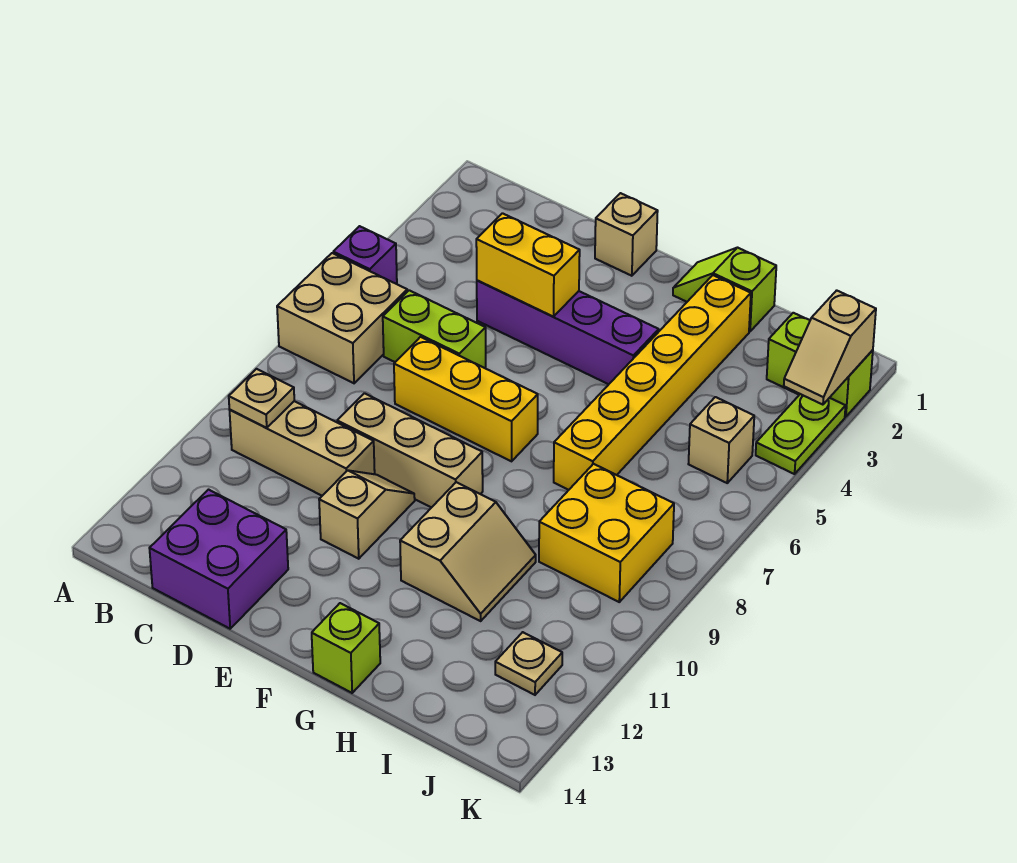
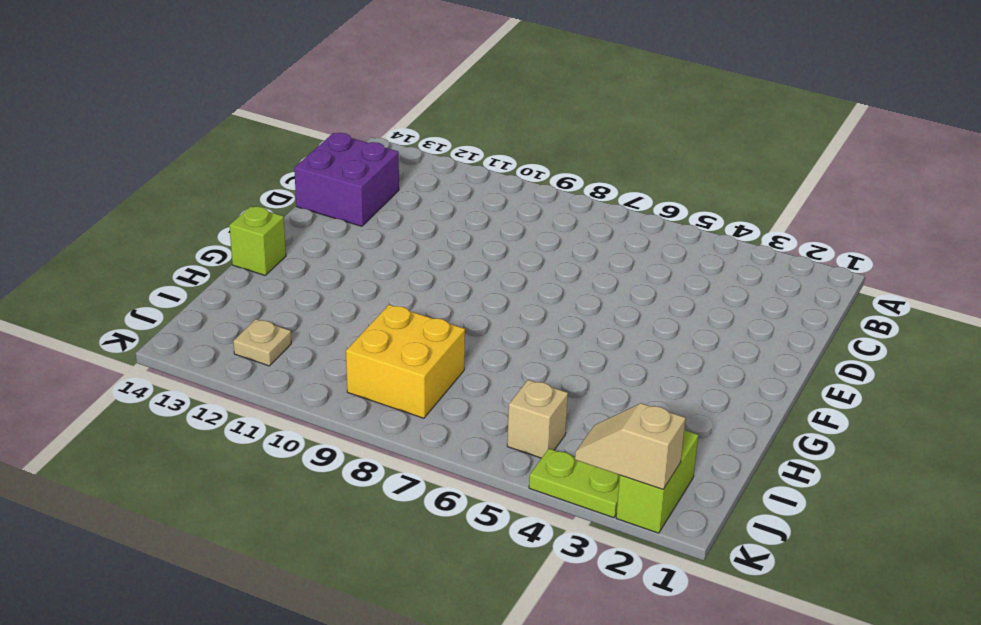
none -> purple 1x1 brick [333,226,397,284]
none -> tan 2x2 brick [277,253,407,383]
none -> tan 1x3 brick [230,401,375,496]

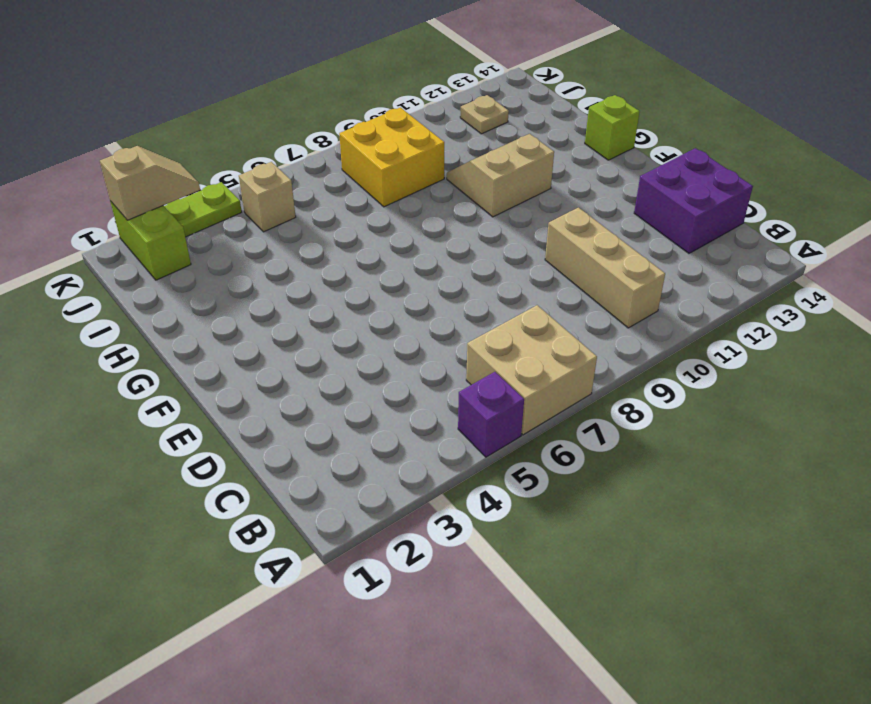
none -> lime 1x2 brick [383,290,486,368]
none -> purple 1x4 brick [477,281,659,384]
none -> yellow 1x3 brick [394,337,538,461]

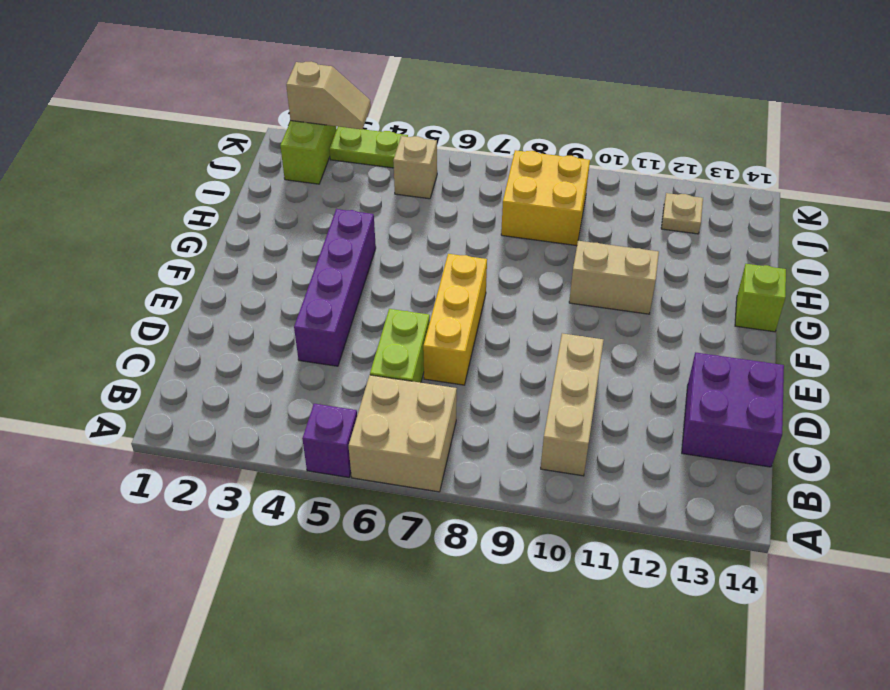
none -> tan 1x3 brick [337,393,483,508]
none -> tan 1x1 brick [595,193,658,276]
none -> tan 1x2 slope [319,470,415,559]

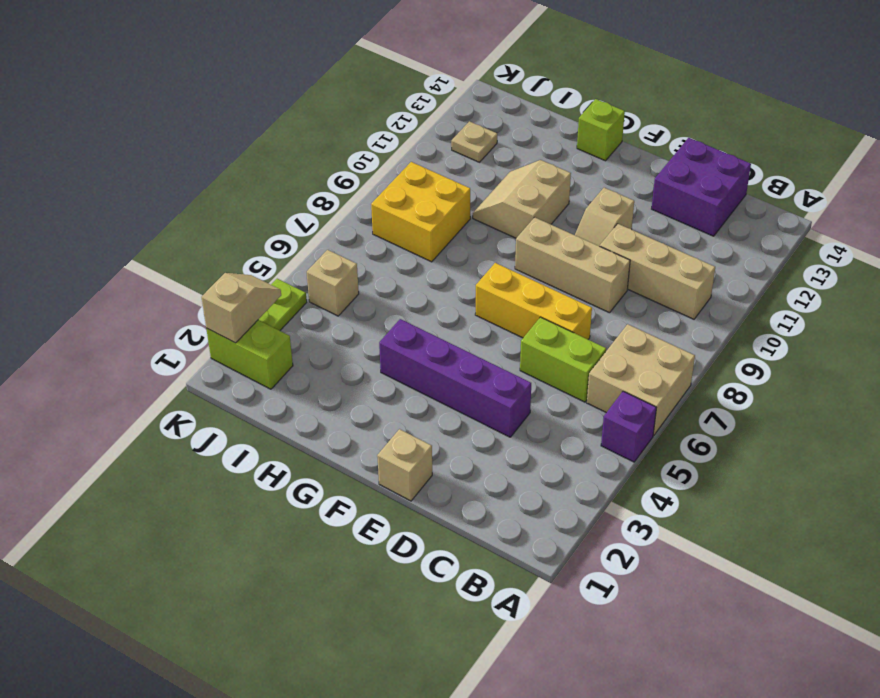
none -> lime 1x2 slope [673,248,776,331]
none -> yellow 1x6 brick [554,275,751,490]
none -> tan 1x1 plate [229,369,294,428]

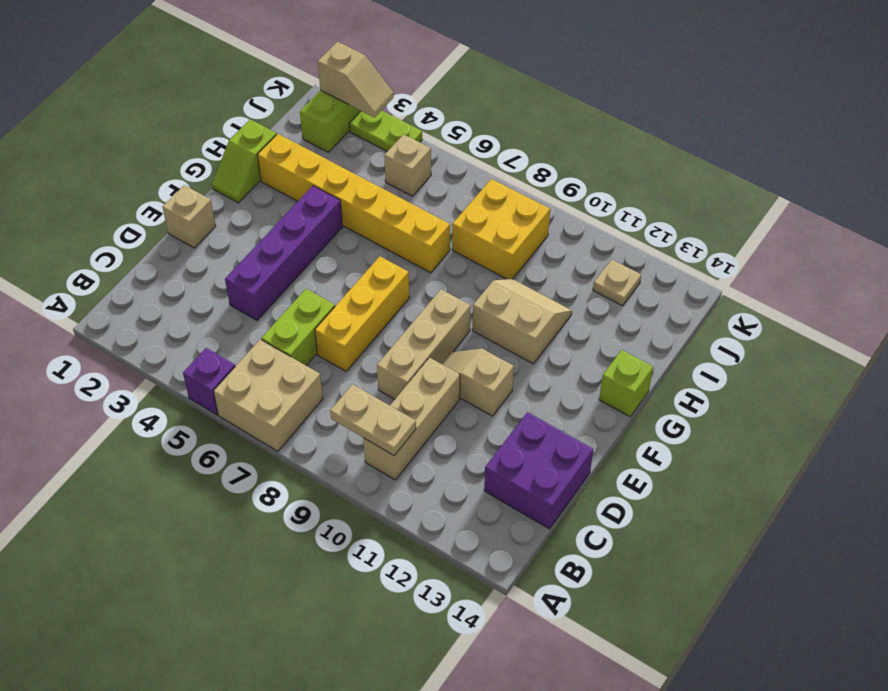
tan 1x2 plate [330,384,416,455] -> tan 1x1 plate [229,369,294,428]
none -> yellow 1x2 brick [476,213,580,317]

